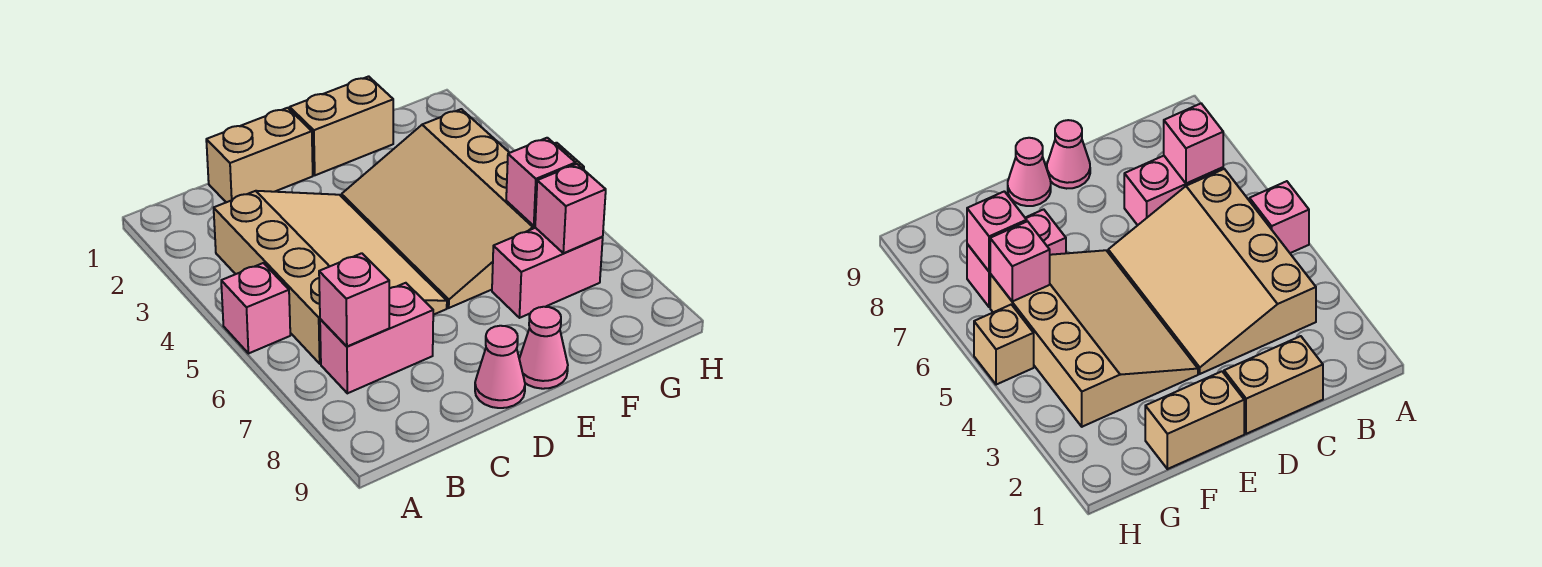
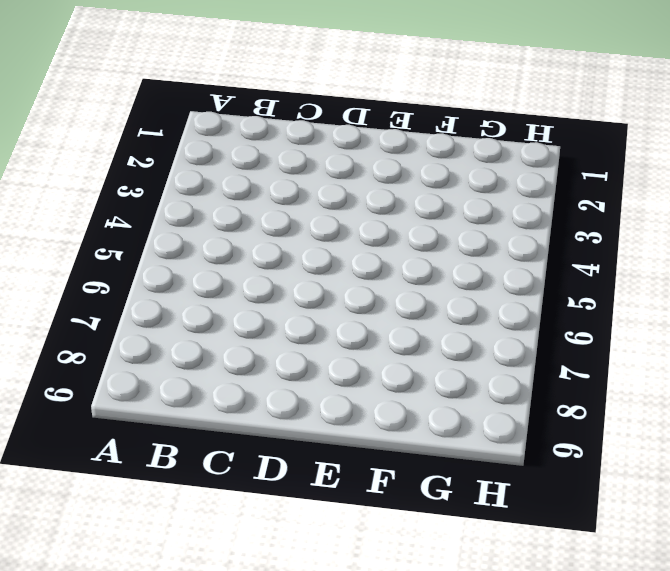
none -> pink 1x1 brick [221,263,290,354]
none -> tan 3x4 slope [214,191,447,364]
none -> pink 1x2 brick [320,283,433,393]

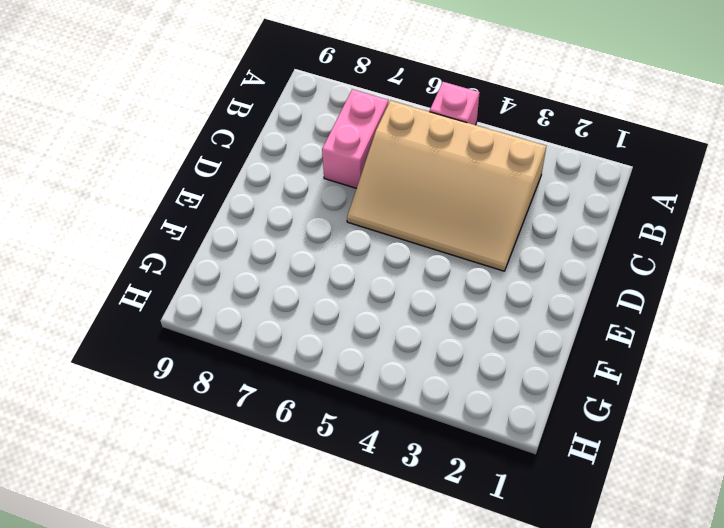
none -> tan 1x2 brick [206,108,313,202]
none -> pink 1x1 cone [475,326,525,408]
none -> tan 1x2 brick [290,76,393,175]

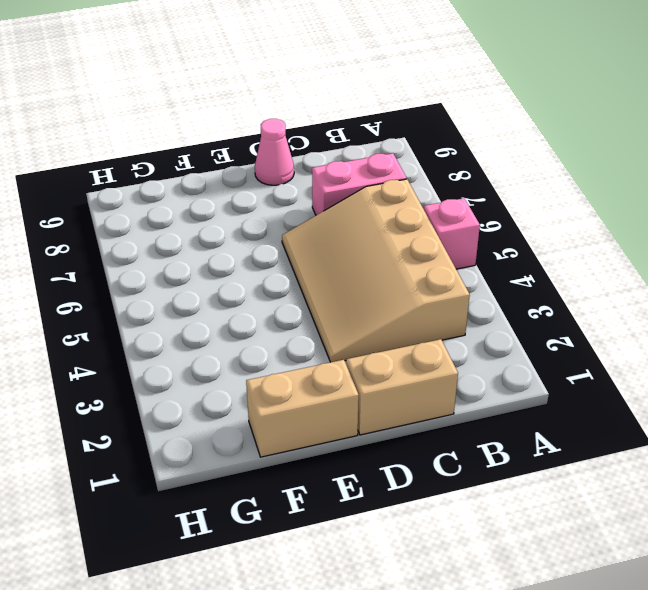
none -> tan 3x4 slope [342,109,535,308]
none -> pink 1x1 cone [519,307,568,389]
none -> pink 1x2 brick [492,228,603,318]

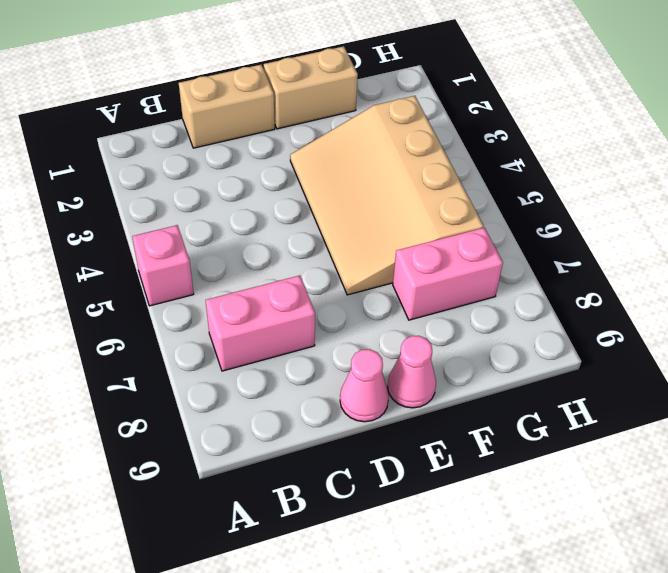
none -> tan 3x4 slope [214,191,447,364]
none -> tan 1x1 brick [974,304,1034,385]
none -> pink 1x1 brick [319,253,389,346]

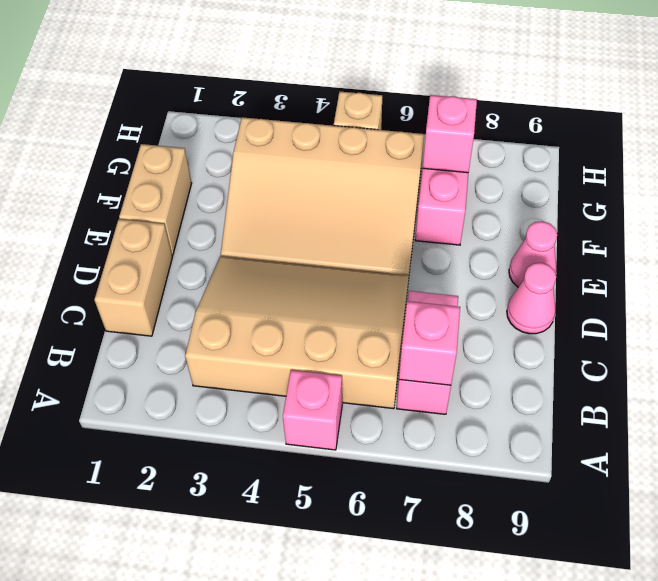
none -> pink 1x1 brick [506,138,575,226]

